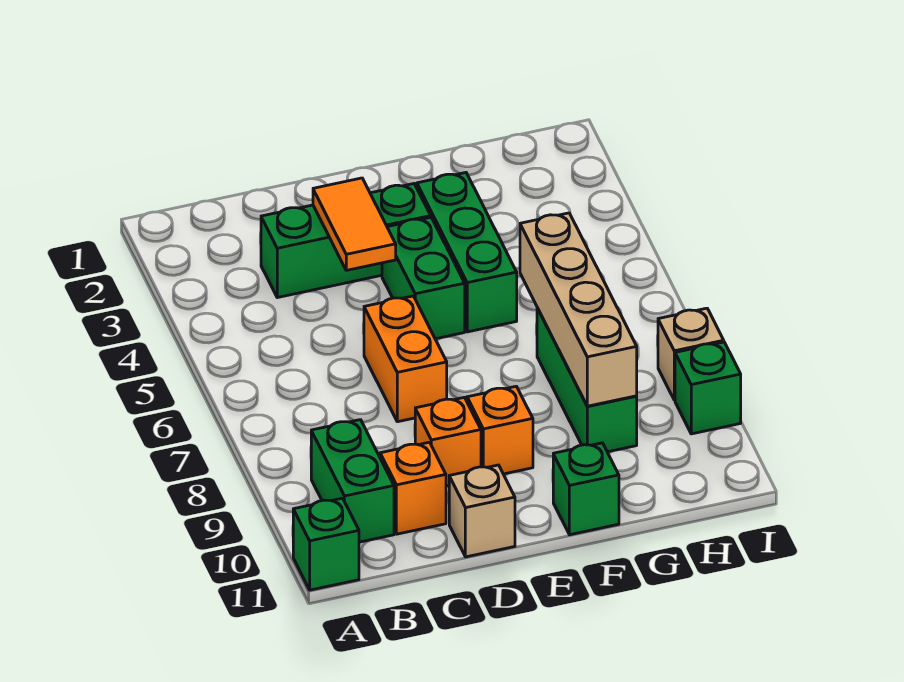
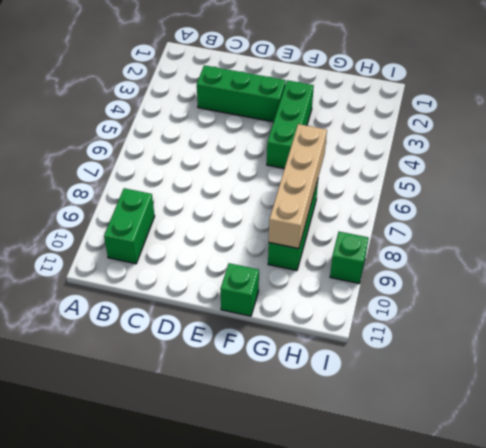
none -> green 1x1 brick [293,498,359,590]
none -> orange 1x1 brick [380,442,446,534]
none -> orange 1x2 brick [364,296,447,422]

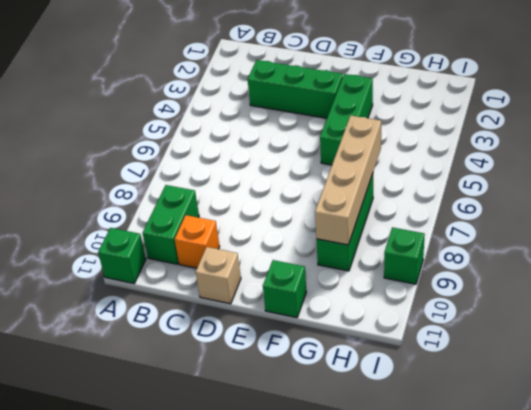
none -> orange 1x2 brick [364,296,447,422]
none -> orange 1x1 brick [415,397,481,486]
none -> green 1x2 brick [382,217,465,339]

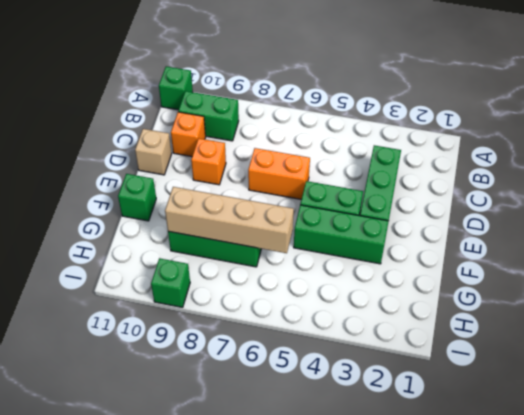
none -> orange 1x1 brick [467,386,533,474]
none -> tan 1x1 brick [658,308,724,400]
none -> orange 1x2 tile [313,178,396,270]

